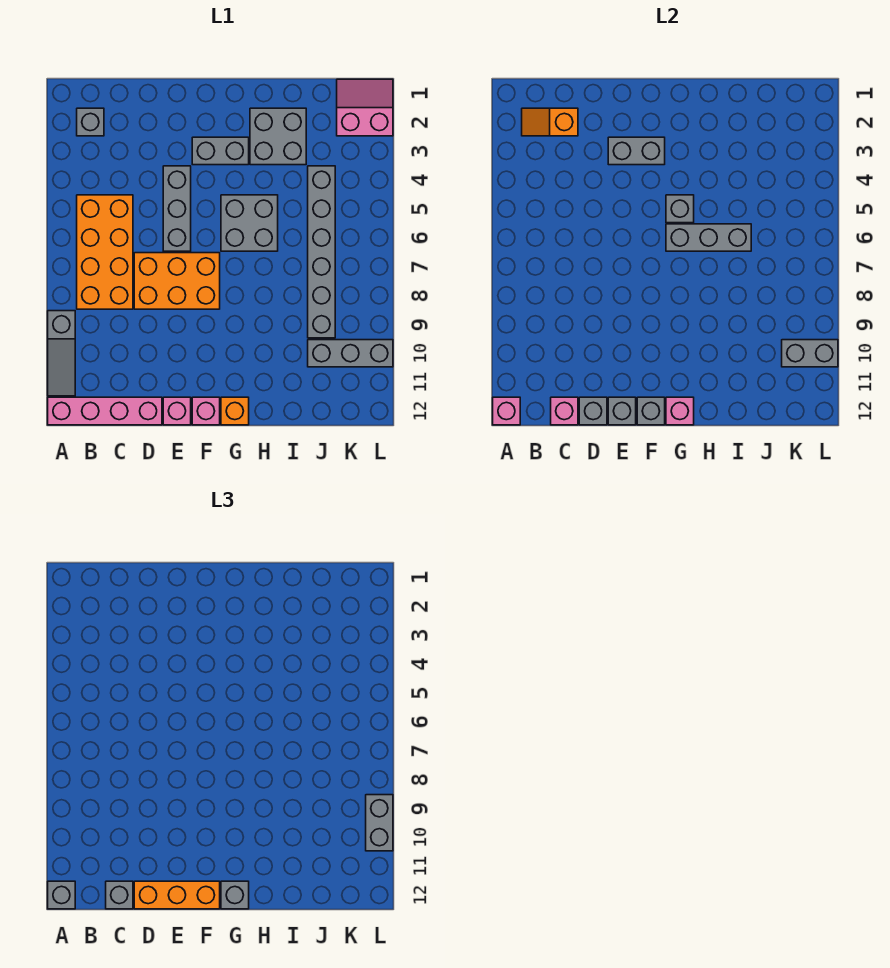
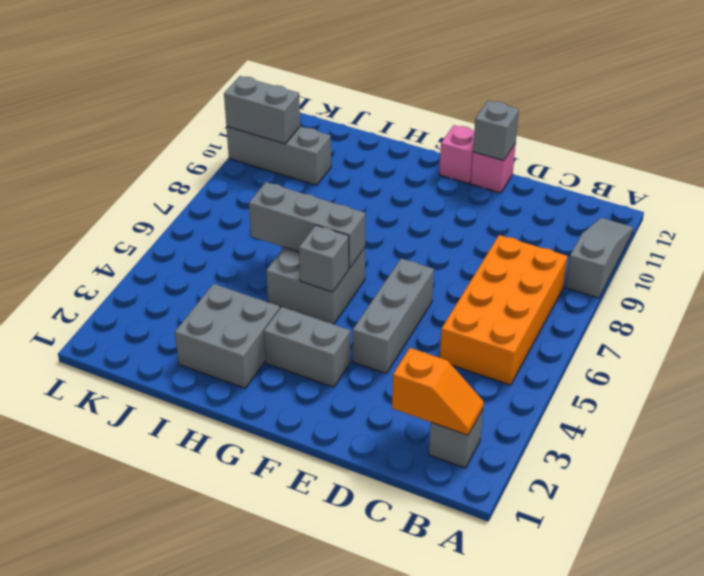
none -> pink 1x4 brick [48,397,162,425]
none -> orange 2x3 brick [134,253,220,309]
none -> orange 1x1 brick [221,397,249,425]
none -> grey 1x6 brick [308,166,335,338]

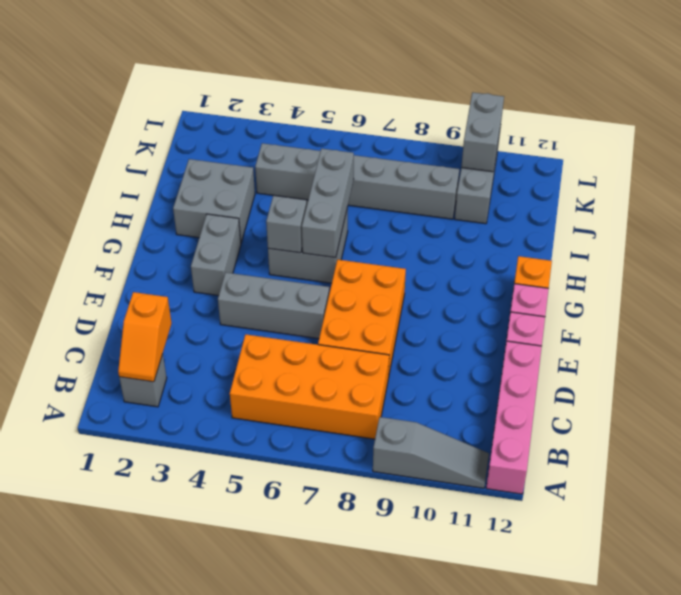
none -> pink 2x2 slope [337,79,393,136]
none -> pink 1x1 brick [493,397,520,425]
none -> pink 1x1 brick [551,397,578,425]
none -> grey 1x1 brick [579,397,607,425]

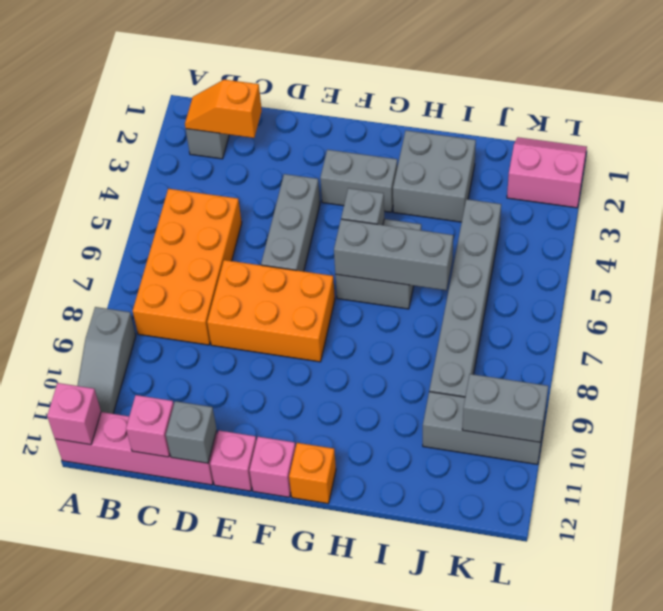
none -> grey 1x2 brick [608,137,665,165]
none -> grey 1x1 brick [608,397,636,425]
none -> grey 1x1 brick [637,397,665,425]
none -> pink 1x1 brick [666,397,694,425]

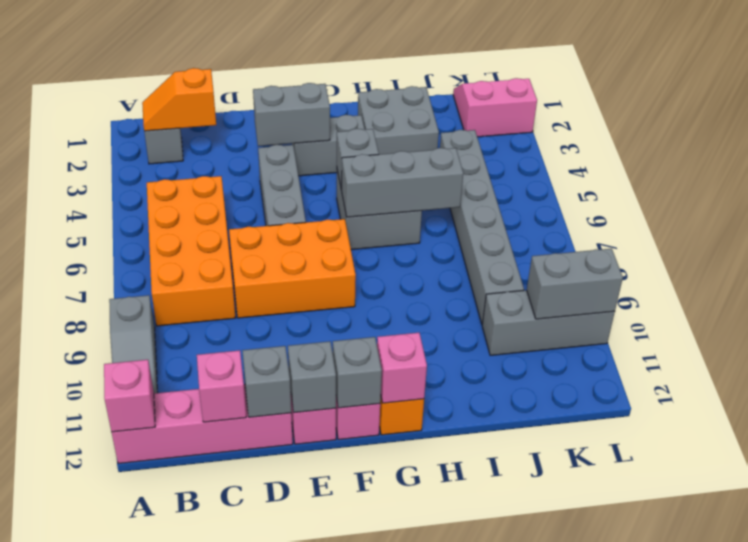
none -> grey 1x1 brick [48,881,75,909]
none -> grey 1x1 brick [106,881,133,909]
none -> orange 1x3 brick [134,881,220,909]
none -> grey 1x1 brick [221,881,249,909]

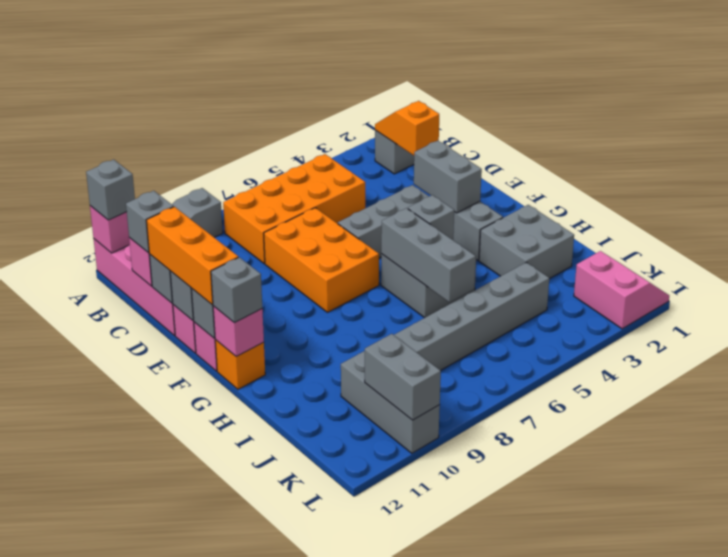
none -> grey 1x2 brick [366,795,393,851]

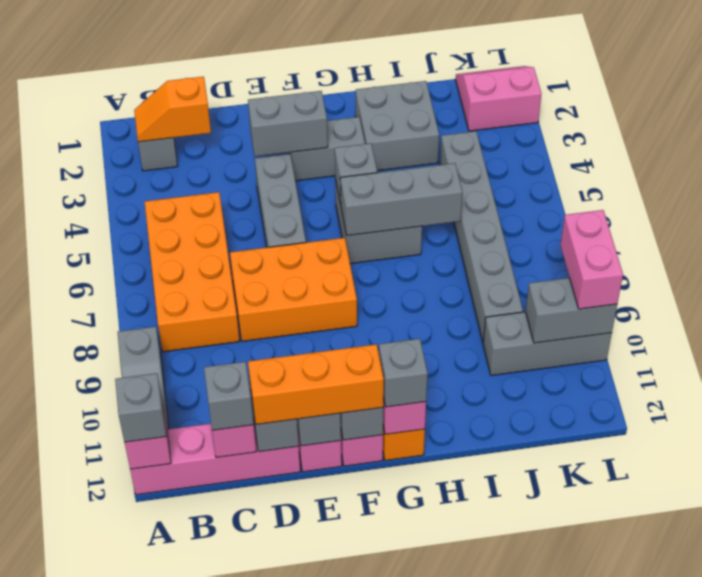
pink 1x2 brick [561,210,623,309] -> grey 1x2 brick [366,795,393,851]

